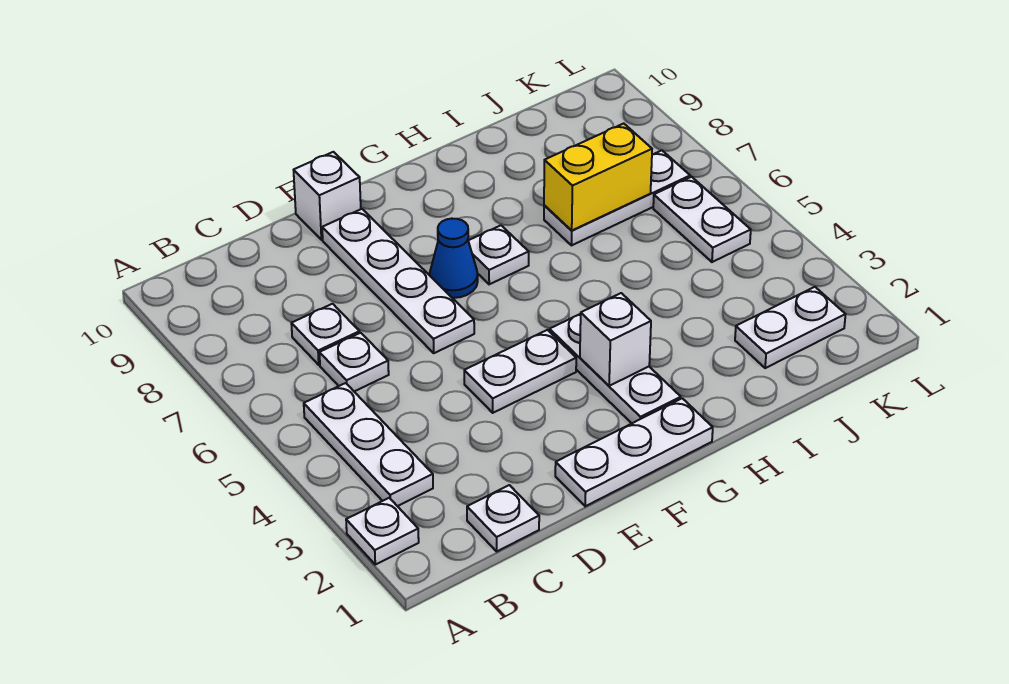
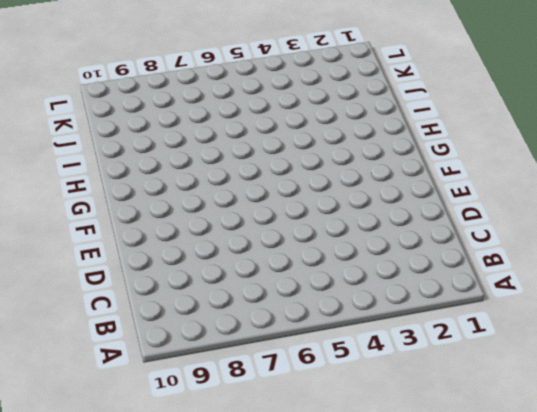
none -> white 1x1 plate [346,498,419,565]
none -> white 1x3 plate [304,383,433,506]
none -> white 1x1 plate [467,485,539,551]

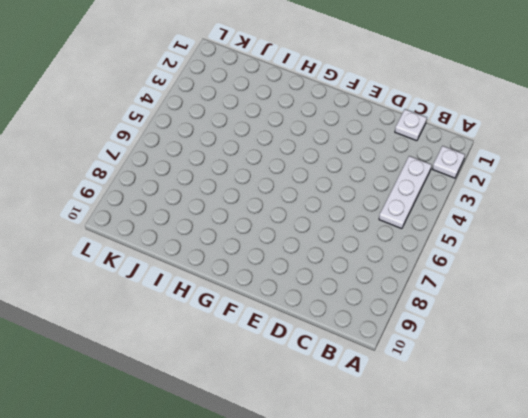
none -> white 1x1 plate [319,333,389,391]
none -> white 1x1 plate [291,304,360,365]
none -> white 1x3 plate [555,398,713,506]

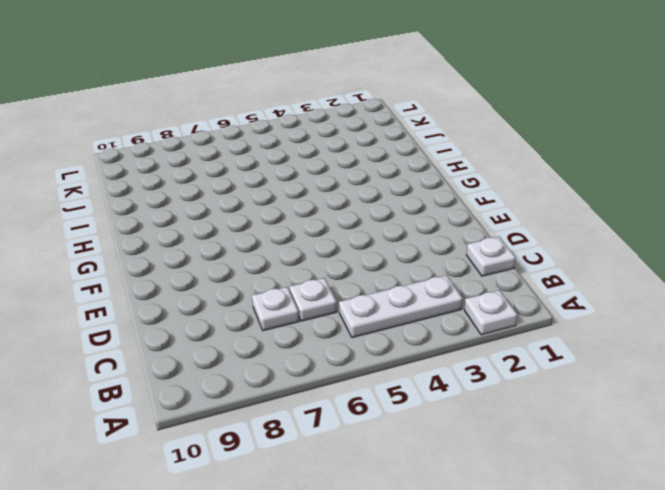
none -> white 1x3 plate [555,398,713,506]
none -> white 1x2 plate [464,330,576,413]
none -> white 1x4 plate [322,209,474,353]

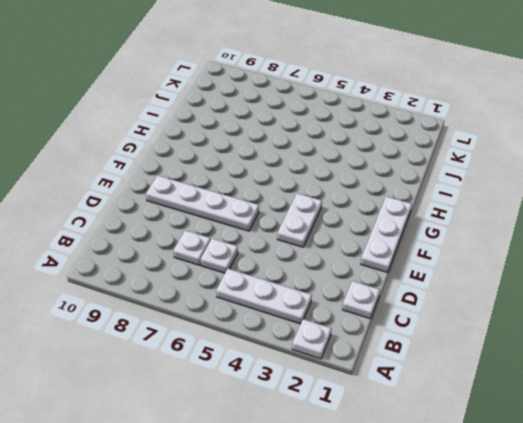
none -> white 1x1 brick [294,152,361,240]
none -> blue 1x1 cone [429,219,478,298]
none -> white 1x3 plate [550,314,681,423]

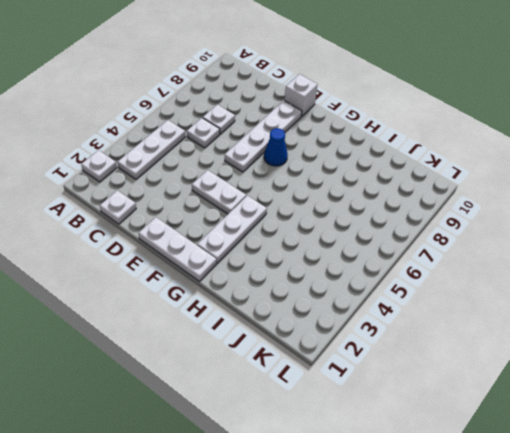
none -> white 1x1 plate [468,225,529,284]
none -> white 1x3 plate [544,150,690,245]
none -> white 1x2 plate [735,287,846,368]

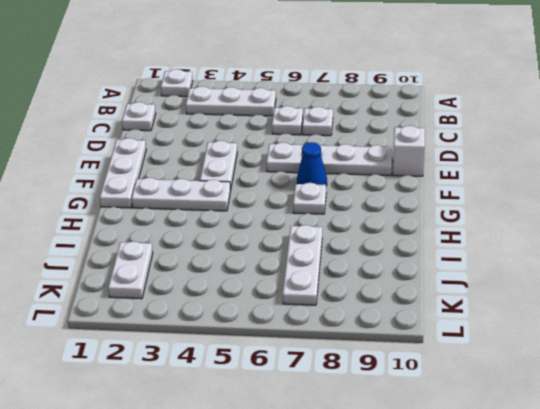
none -> white 1x2 plate [653,177,751,262]
none -> white 1x1 brick [580,293,651,386]
none -> yellow 1x2 brick [544,123,652,231]

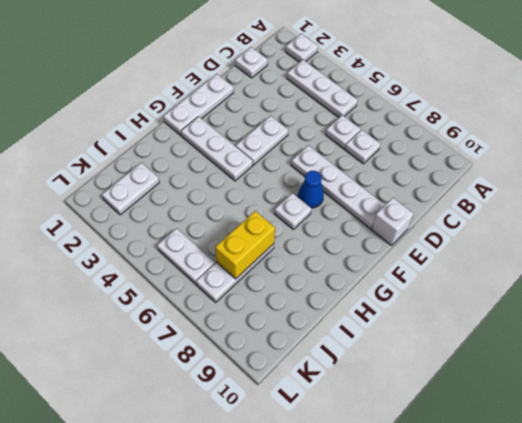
none -> white 1x1 brick [580,293,651,386]

